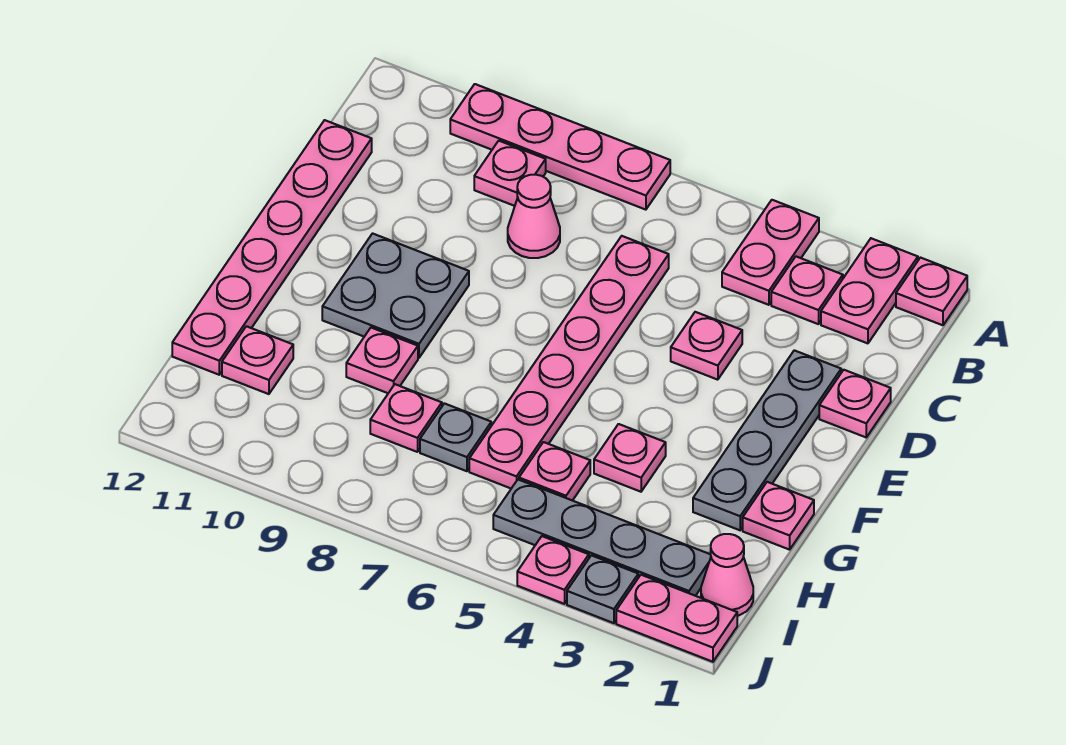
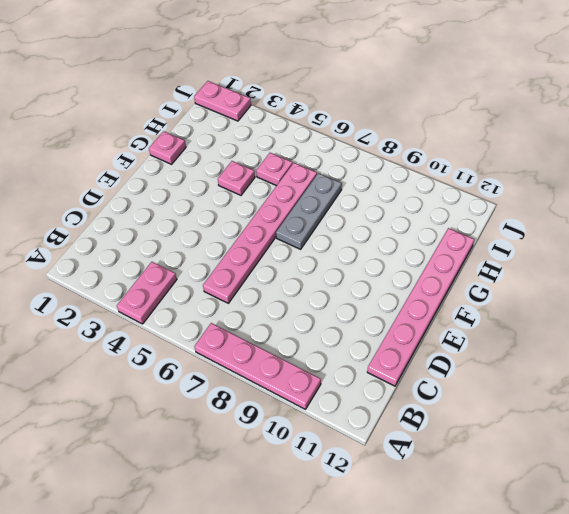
grey 1x3 plate [276,173,342,249] -> grey 1x1 plate [420,403,491,471]
none -> pink 1x1 plate [896,258,967,325]
none -> pink 1x2 plate [821,238,918,343]
none -> pink 1x1 plate [771,257,843,324]

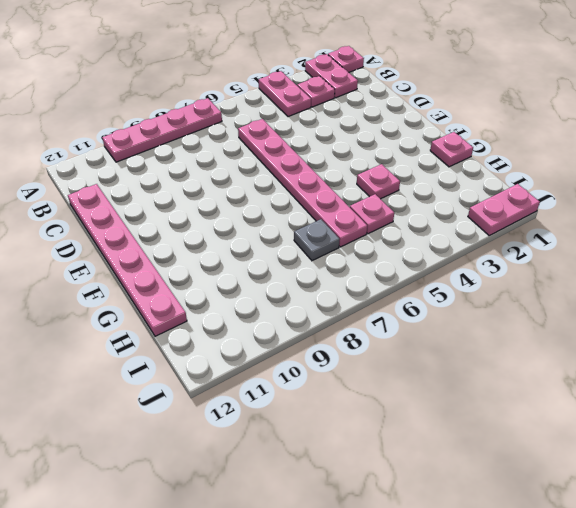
none -> pink 1x1 plate [474,141,546,206]
none -> pink 1x1 cone [508,175,560,258]
none -> pink 1x1 plate [819,370,891,437]

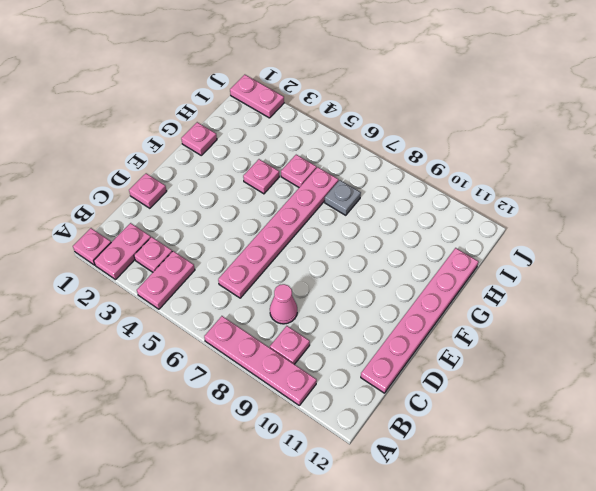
none -> grey 1x4 plate [693,350,841,530]
none -> pink 1x1 plate [671,312,742,380]
none -> grey 2x2 plate [322,233,469,358]

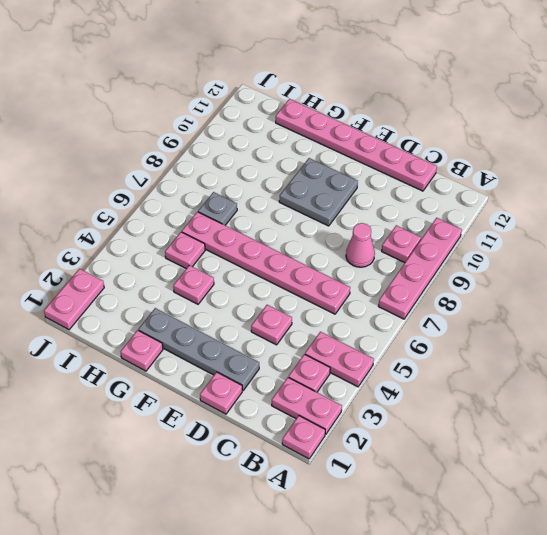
none -> pink 1x1 plate [346,328,418,393]
none -> pink 1x1 plate [370,384,442,452]
none -> pink 1x1 plate [222,326,293,394]

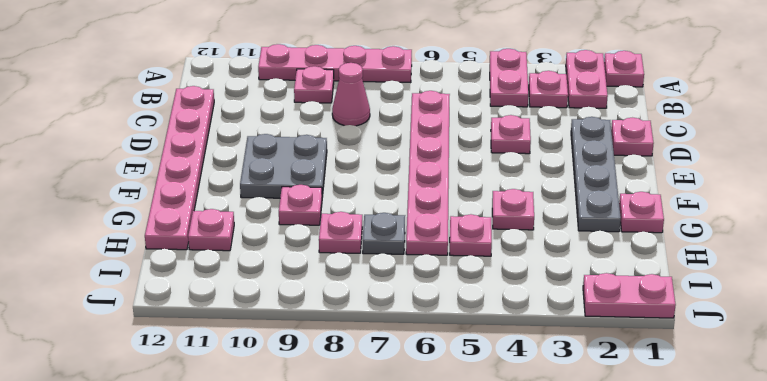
none -> pink 1x1 cone [701,534,753,616]
none -> grey 1x4 plate [493,480,711,596]
none -> grey 1x1 plate [567,555,638,623]

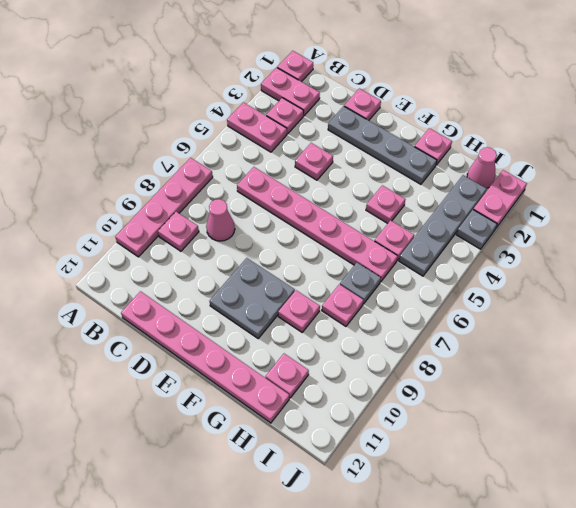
none -> pink 1x1 plate [517,536,589,604]

